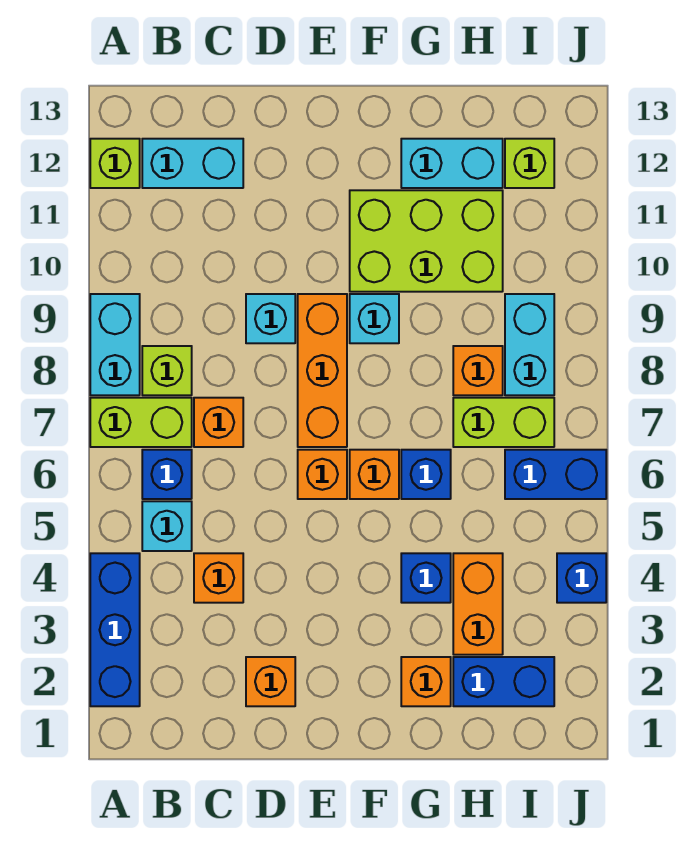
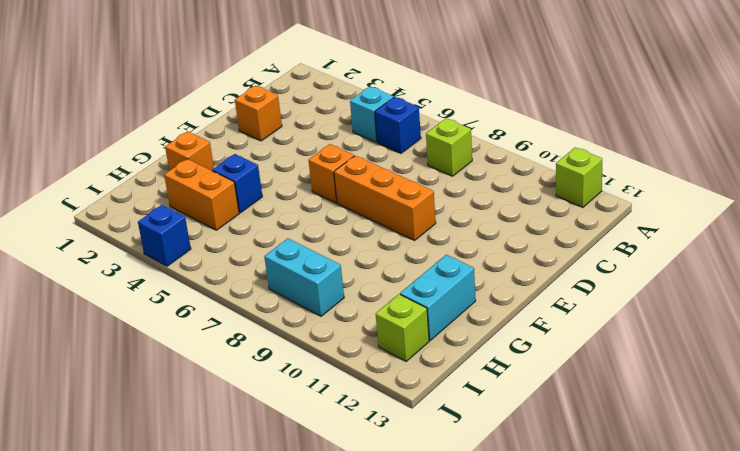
none -> blue 1x3 brick [90,553,140,706]
none -> lime 1x2 brick [90,398,192,447]
none -> cyan 1x2 brick [90,294,140,395]

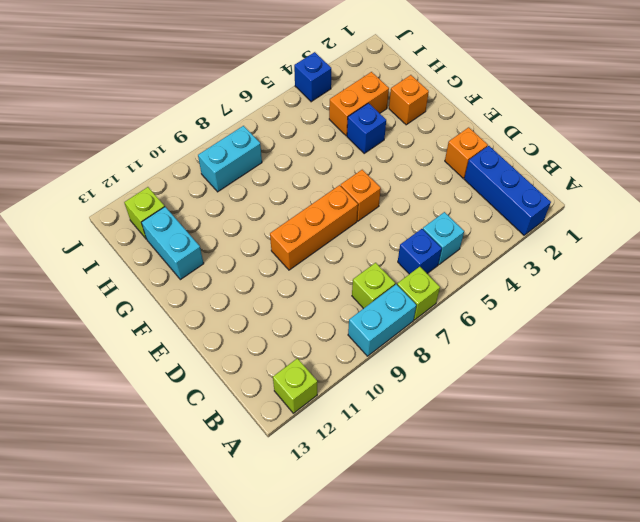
blue 1x3 brick [464,146,551,235] -> blue 1x3 brick turned to [90,553,140,706]
lime 1x1 brick [397,267,440,320] -> lime 1x2 brick [90,398,192,447]
none -> cyan 1x2 brick [142,139,243,188]
none -> orange 1x1 brick [194,553,243,603]
none -> orange 1x1 brick [194,398,243,447]

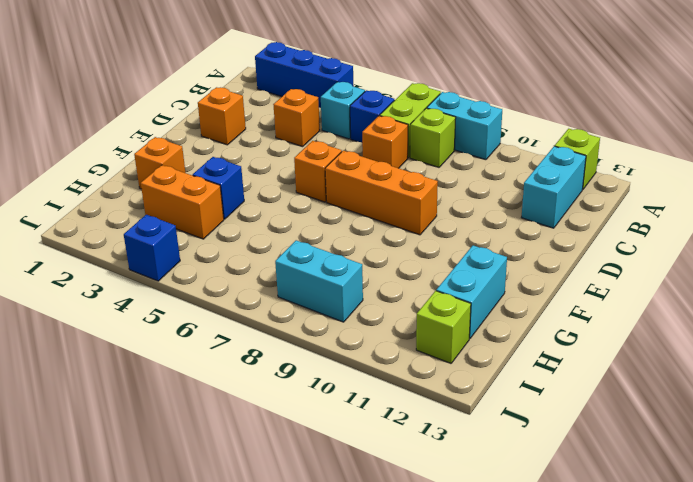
none -> cyan 1x1 brick [246,294,295,343]
none -> orange 1x1 brick [350,450,399,499]
none -> cyan 1x1 brick [350,294,399,343]

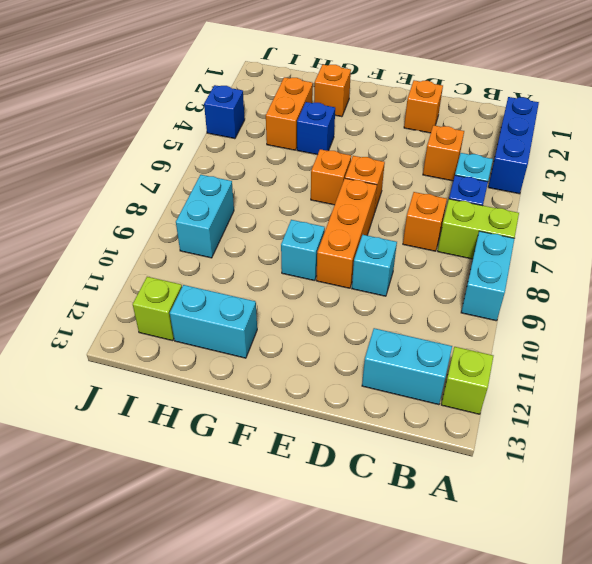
none -> lime 1x1 brick [142,346,192,395]
none -> lime 2x3 brick [350,190,503,292]
none -> blue 1x1 brick [401,450,451,499]

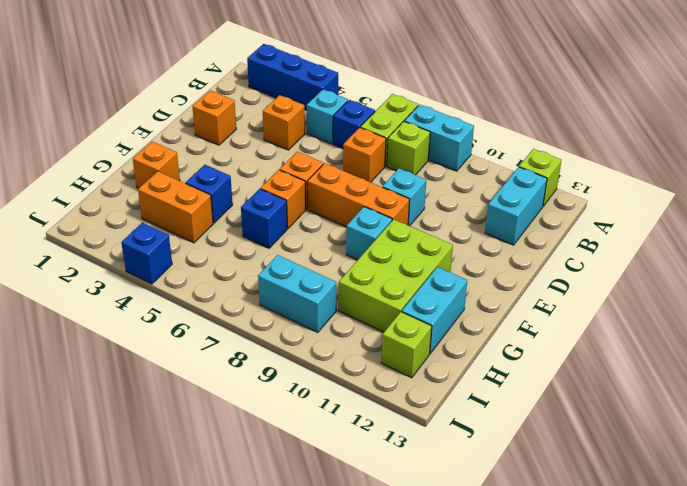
none -> blue 1x2 brick [453,657,554,706]
none -> lime 1x2 brick [453,398,554,447]
none -> orange 1x1 brick [453,346,503,395]

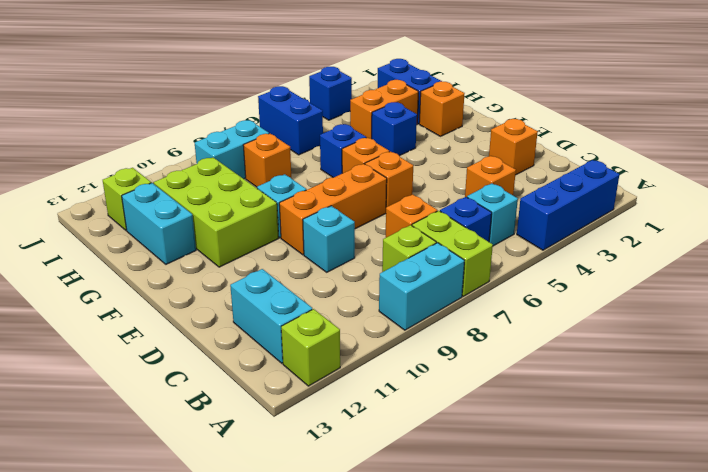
none -> lime 1x2 brick [453,398,554,447]

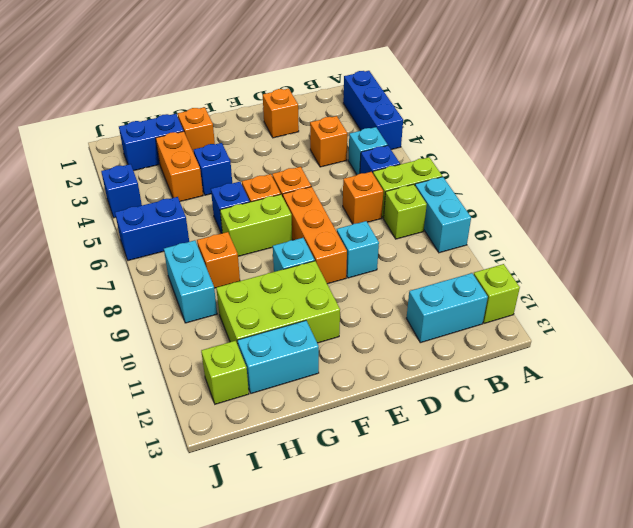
lime 1x2 brick [220,194,292,256] -> lime 1x2 brick moved to [453,398,554,447]

